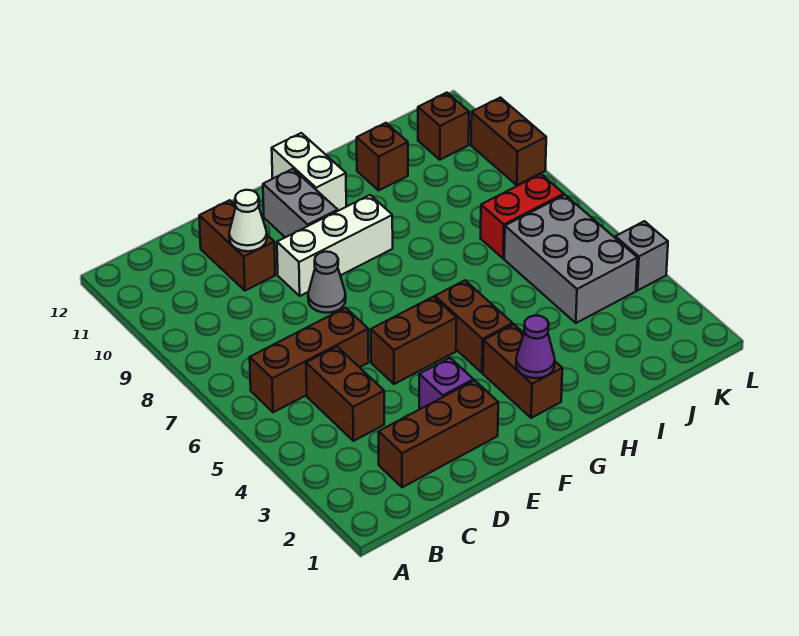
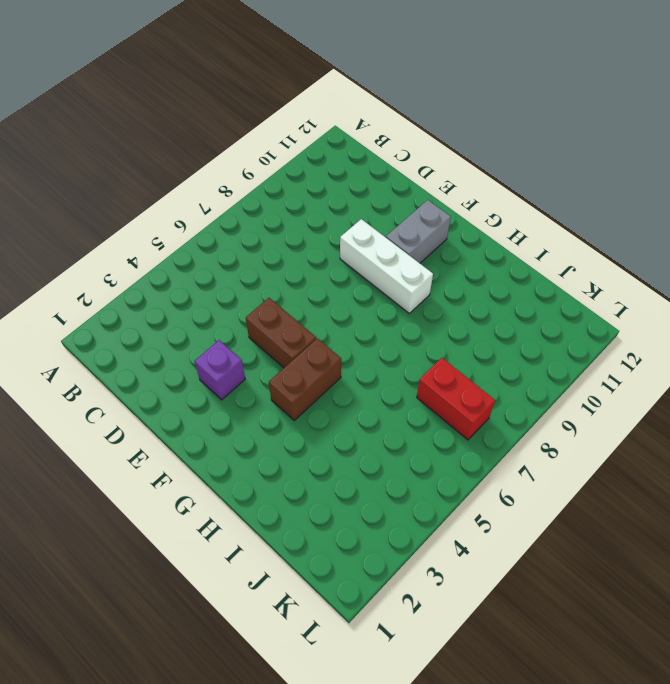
none -> brown 1x3 brick [250,308,369,412]
none -> brown 1x3 brick [379,380,498,487]
none -> brown 1x2 brick [306,347,384,441]

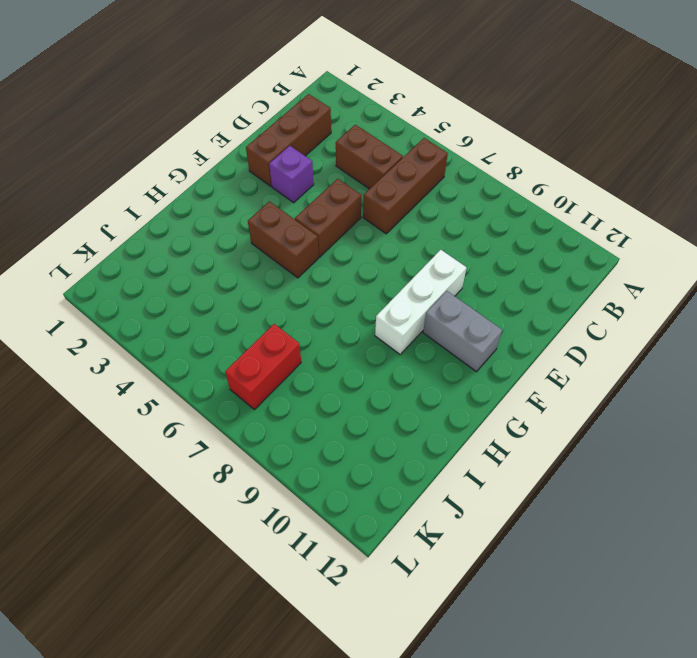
none -> brown 1x2 brick [199,200,275,291]
none -> grey 1x1 cone [308,252,346,313]
none -> brown 1x2 brick [483,324,562,418]

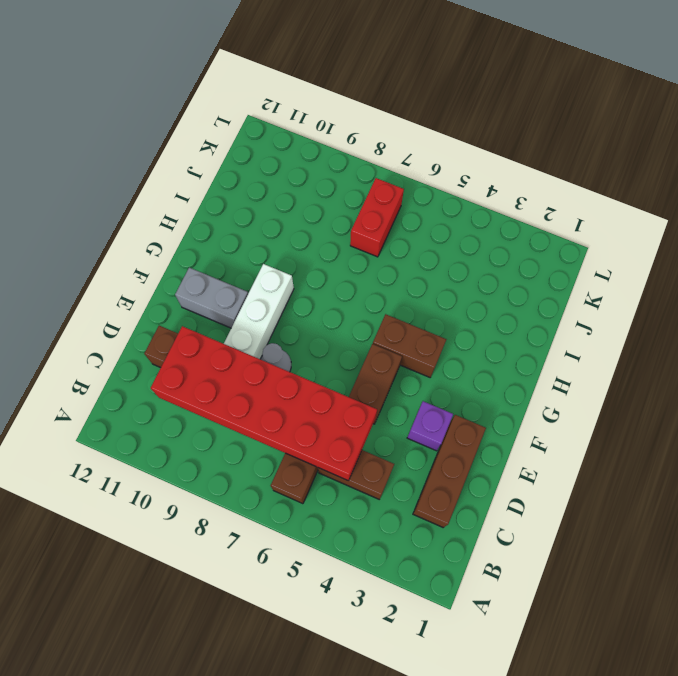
red 2x6 brick [151,326,377,481] -> white 1x1 cone [229,190,267,251]
none -> brown 1x2 brick [483,324,562,418]
none -> white 1x2 brick [272,133,346,211]
none -> brown 1x1 brick [357,123,408,190]

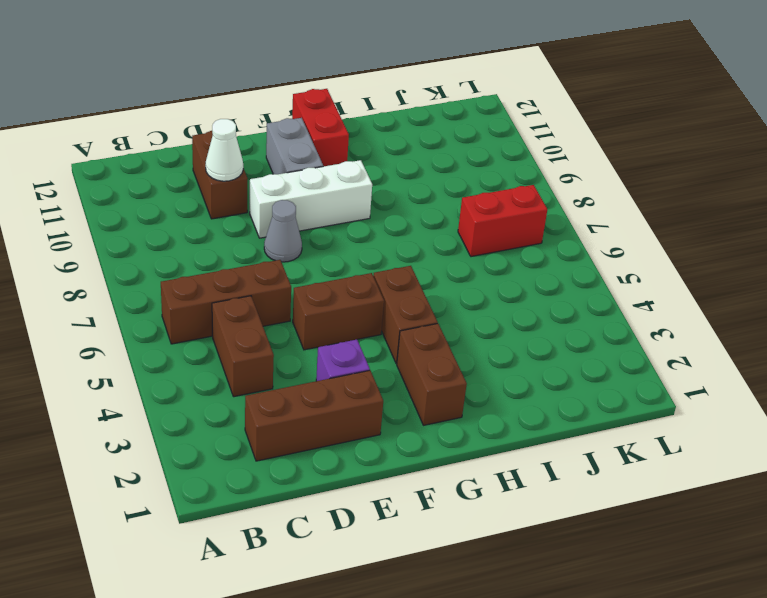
red 1x2 brick [292,89,349,166] -> white 1x2 brick [272,133,346,211]
none -> brown 1x1 brick [357,123,408,190]
none -> grey 2x3 brick [504,195,637,323]
none -> brown 1x1 brick [418,93,469,160]

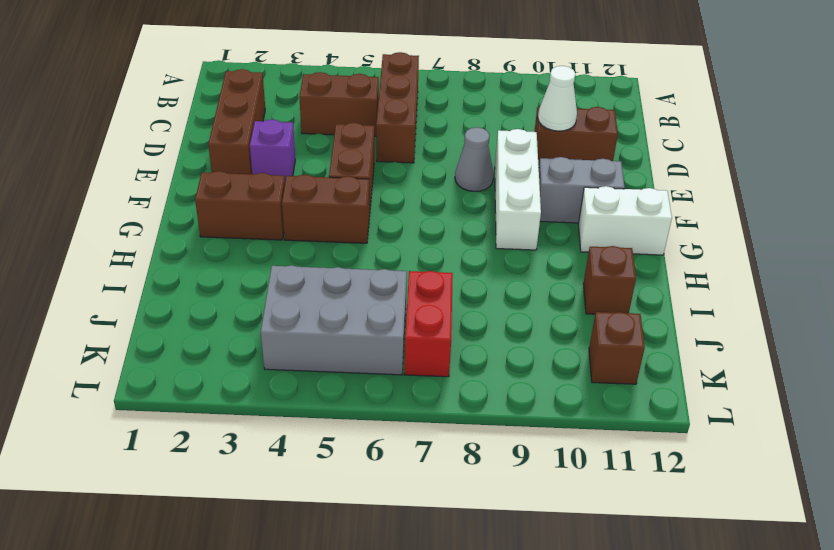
none -> grey 1x1 brick [615,221,668,291]
none -> brown 1x2 brick [471,98,546,185]
none -> purple 1x1 cone [516,316,555,378]

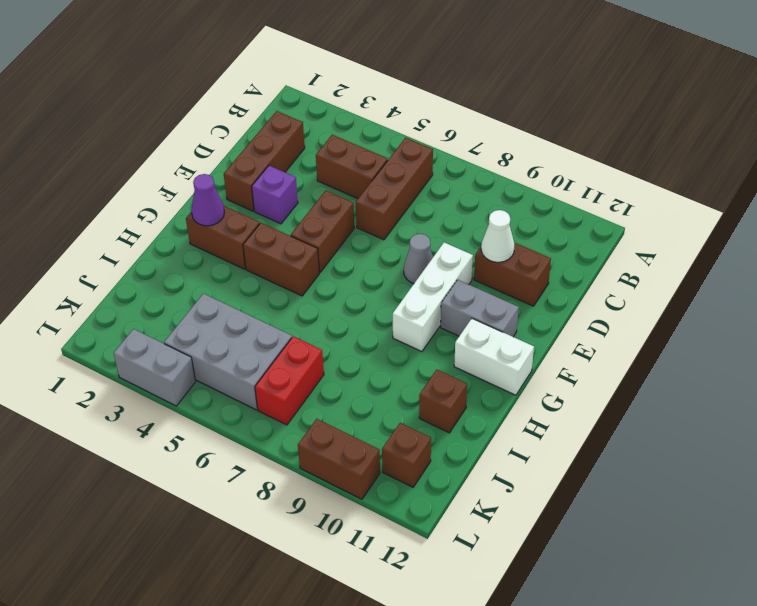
grey 1x2 brick [114,329,196,406] -> grey 1x1 brick [615,221,668,291]

